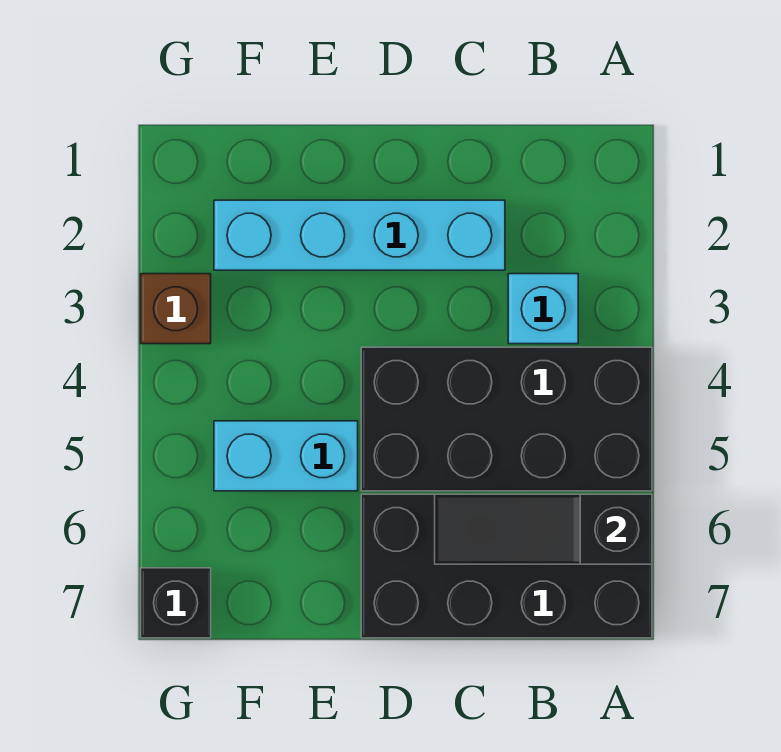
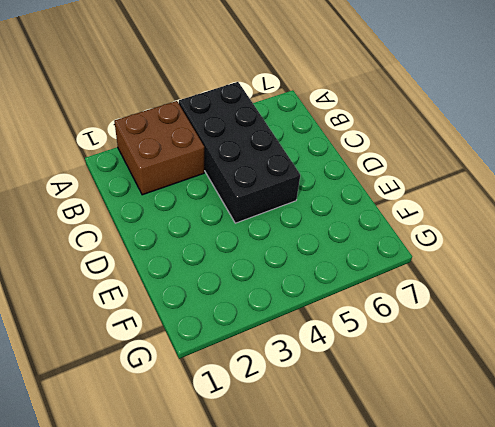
brown 2x2 brick [114,101,204,195] -> cyan 1x1 brick [508,274,578,344]
none -> black 2x4 brick [361,494,652,638]
none -> cyan 1x4 brick [214,200,505,270]

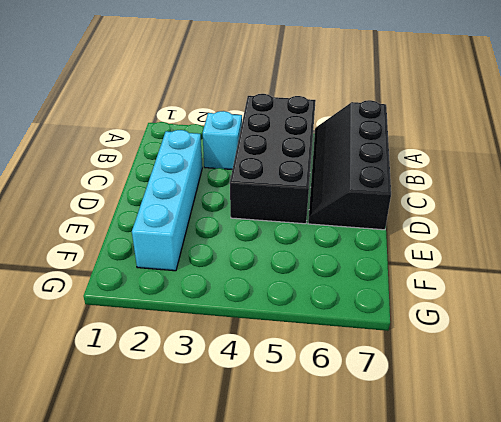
black 2x4 slope [308,100,391,230] -> black 2x4 brick [361,494,652,638]
none -> cyan 1x2 brick [214,421,358,491]
none -> brown 1x1 brick [141,274,211,344]

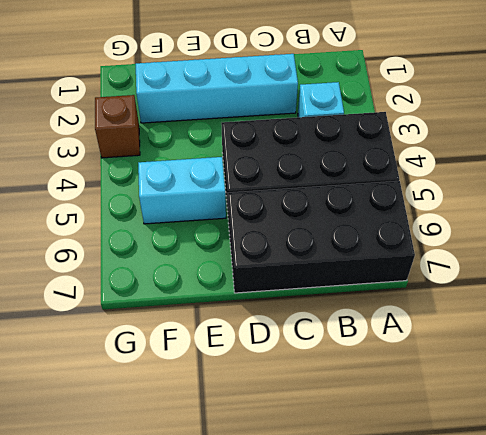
none -> black 1x1 brick [141,568,211,638]
none -> black 1x3 slope [435,494,652,564]

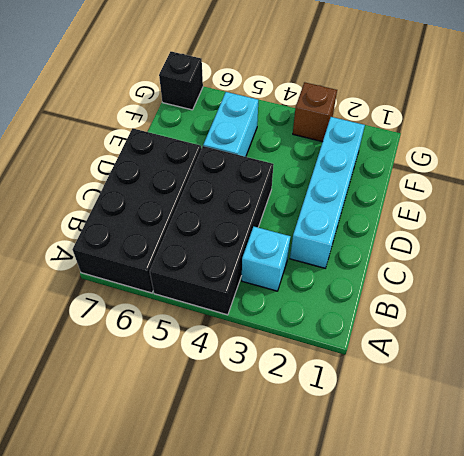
none -> black 1x3 slope [435,494,652,564]

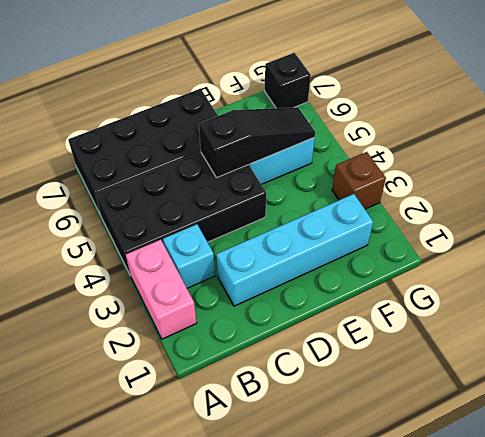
pink 1x2 brick [126,240,196,339] -> none
black 1x3 slope [199,107,315,178] -> black 1x3 slope moved to [435,494,652,564]

